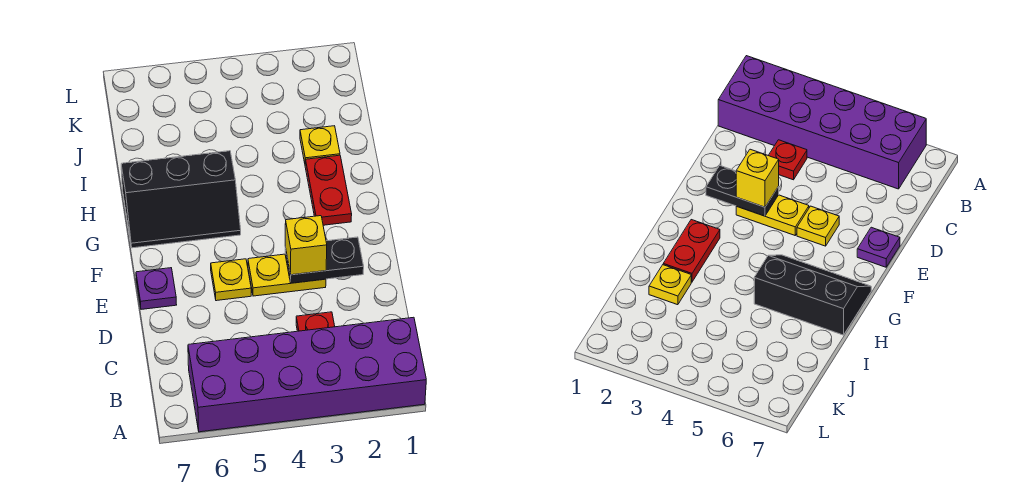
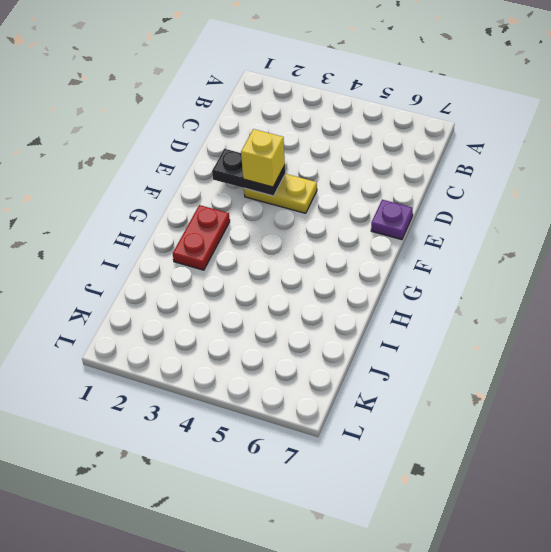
none -> purple 2x6 brick [188,317,426,432]
none -> red 1x1 plate [296,312,335,331]

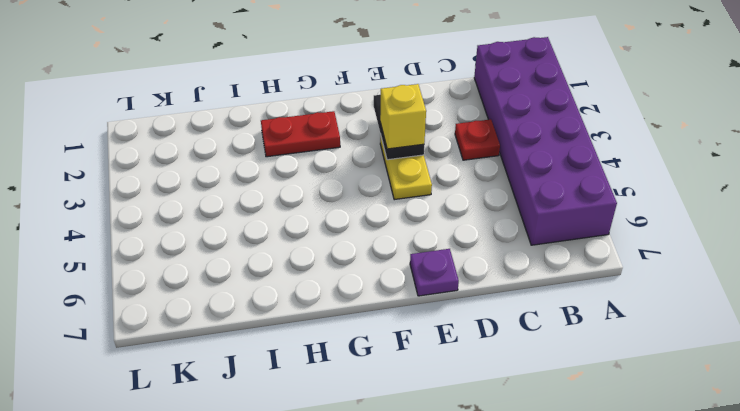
none -> yellow 1x1 plate [211,259,251,301]
none -> black 2x3 slope [121,151,241,248]

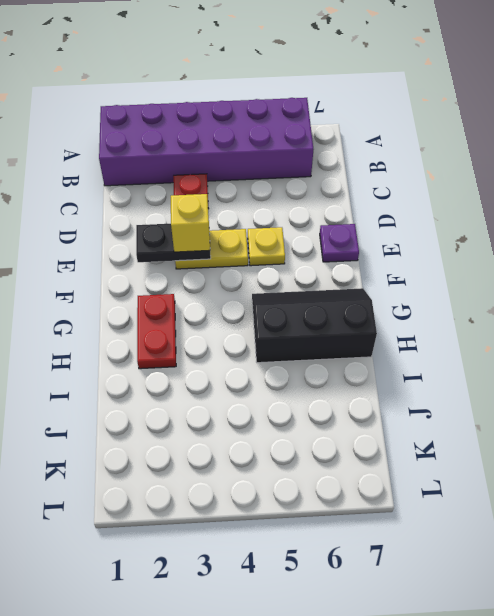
none -> yellow 1x1 plate [300,126,340,164]

